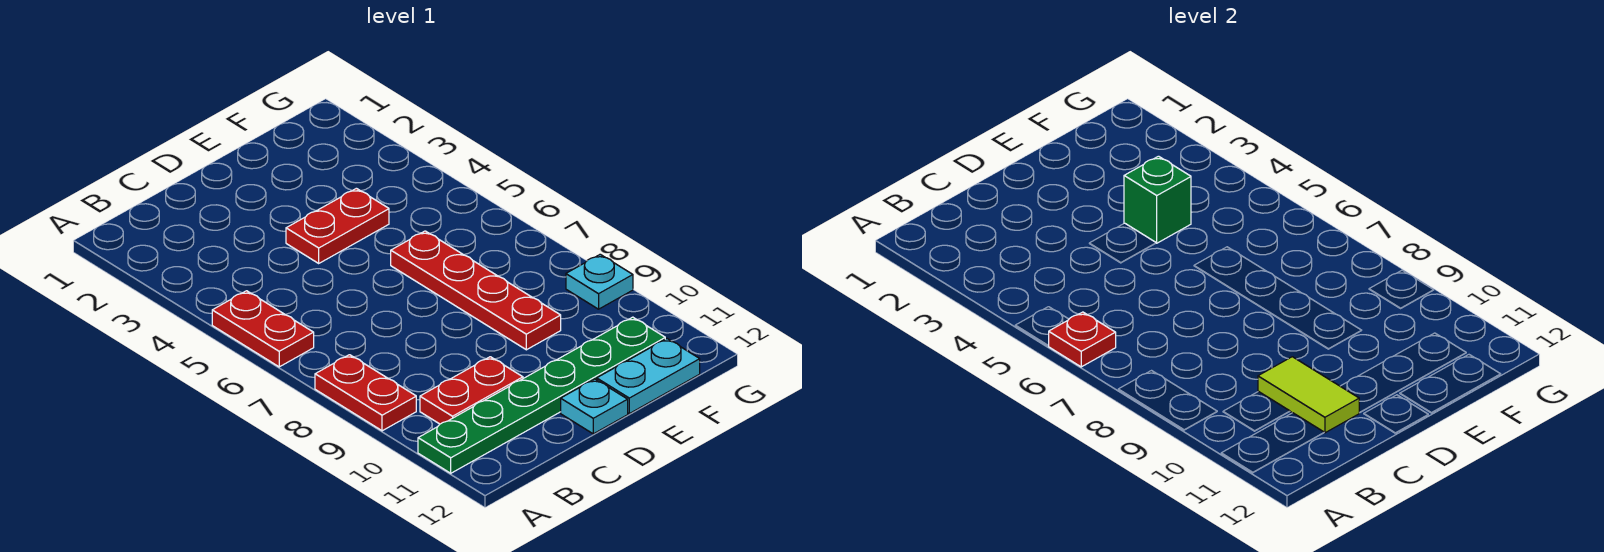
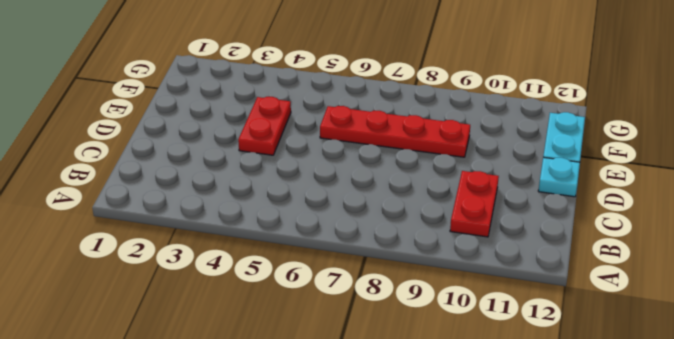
none -> red 1x2 plate [212,291,314,367]
none -> red 1x2 plate [315,355,416,431]
none -> green 1x6 plate [418,317,665,473]

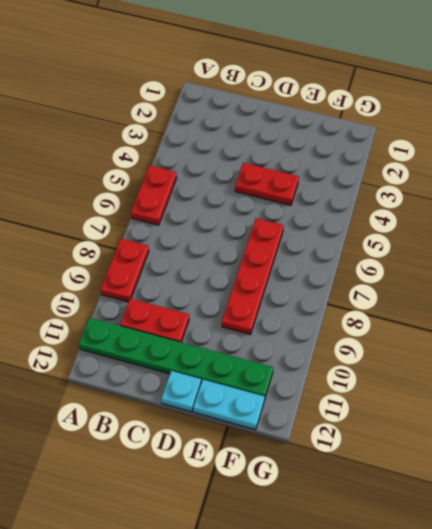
none -> cyan 1x1 plate [566,254,633,309]
none -> red 1x1 plate [1049,312,1116,367]
none -> lime 1x2 tile [1258,357,1359,433]

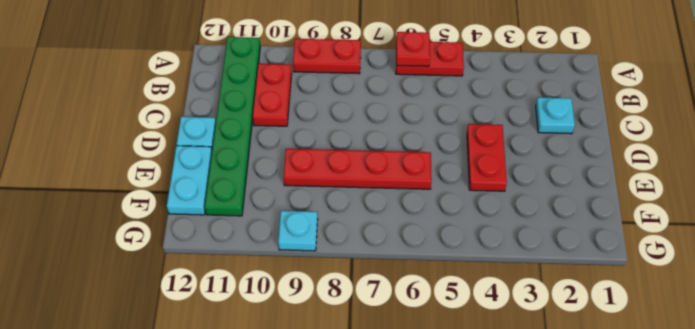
cyan 1x1 plate [536,98,575,134] -> none
none -> lime 1x2 tile [1258,357,1359,433]
none -> green 1x1 brick [1124,156,1191,243]

